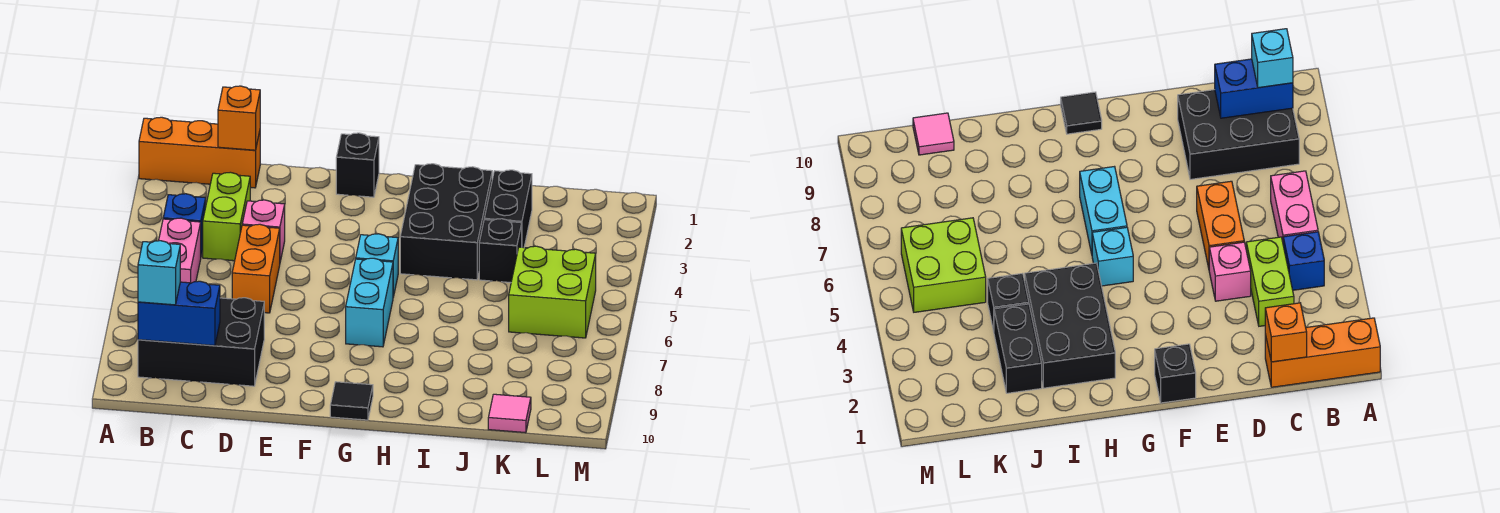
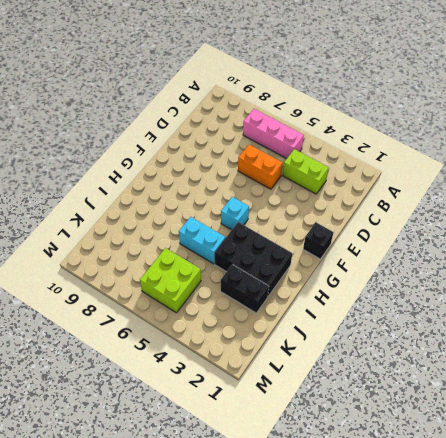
pink 1x3 brick [243,109,304,159] -> pink 1x2 brick [159,218,201,283]
cyan 1x2 brick [179,217,225,264] -> cyan 1x2 brick moved to [346,258,393,347]
none -> orange 1x3 brick [139,117,260,188]
none -> blue 1x1 brick [163,194,206,255]
none -> black 2x3 brick [138,298,264,386]

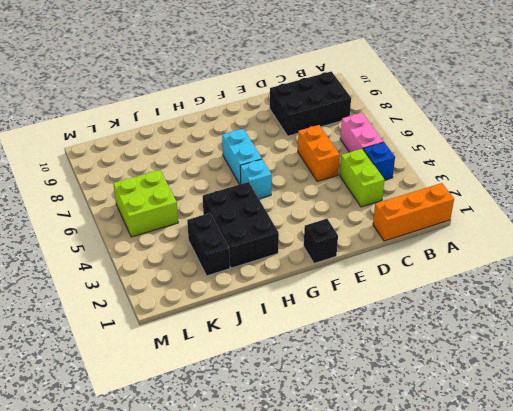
none -> pink 1x1 brick [242,200,285,261]
none -> black 1x1 tile [330,382,373,420]
none -> black 1x1 brick [479,219,522,283]

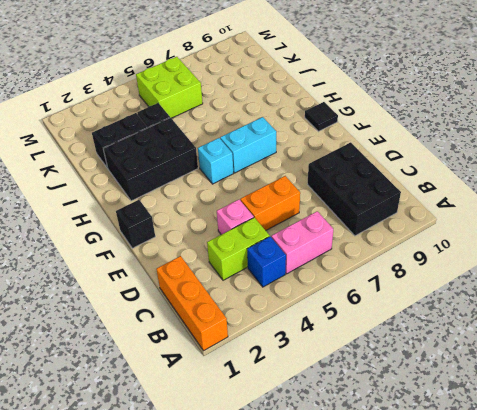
none -> pink 1x1 tile [488,394,531,433]
none -> blue 1x2 brick [138,281,220,346]
none -> orange 1x1 brick [218,86,260,150]

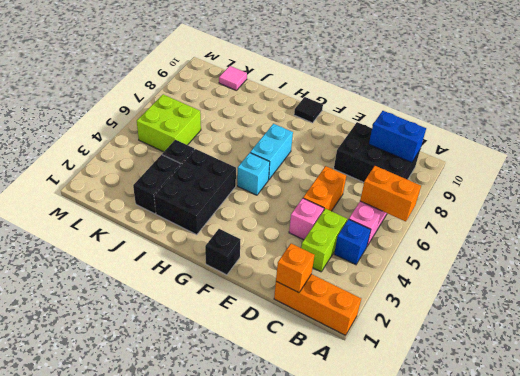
orange 1x2 brick [360,166,421,221] -> none
none -> cyan 1x1 brick [138,241,180,305]

